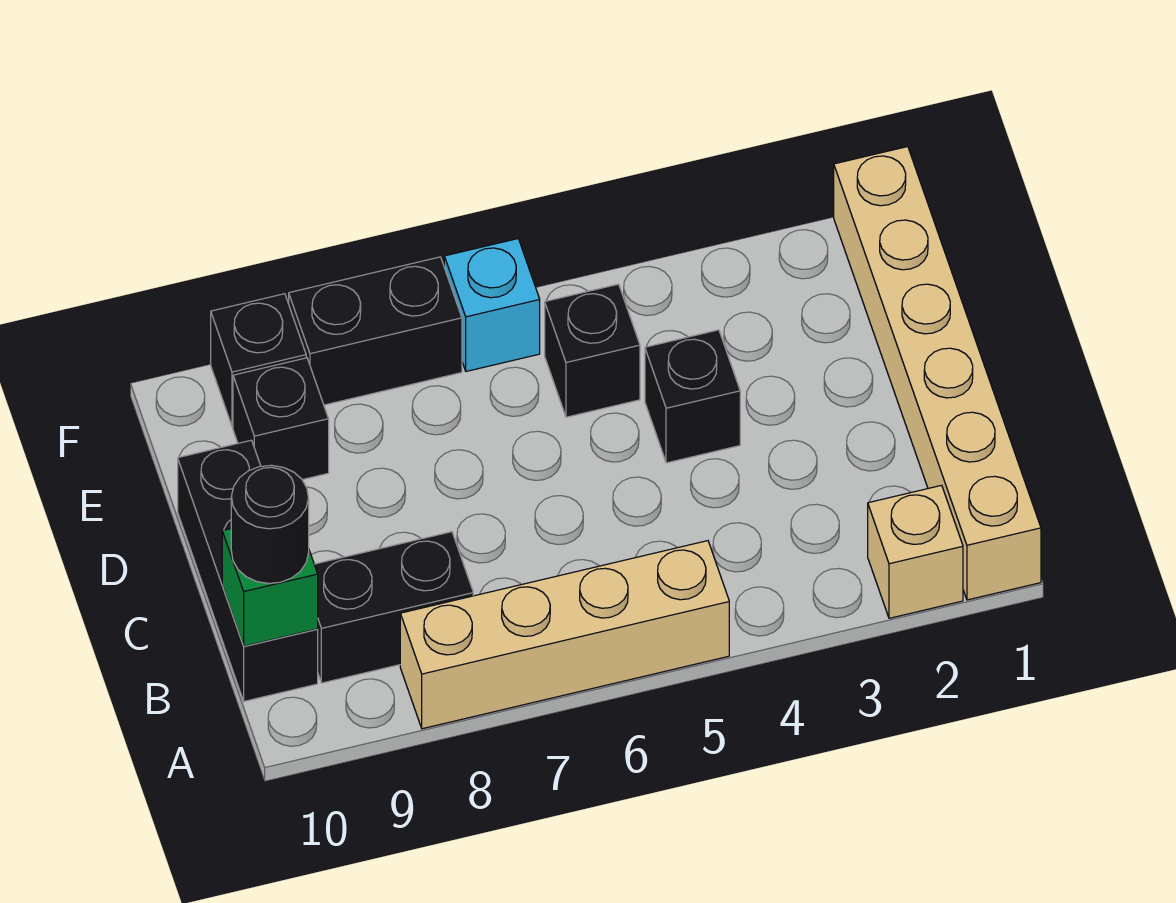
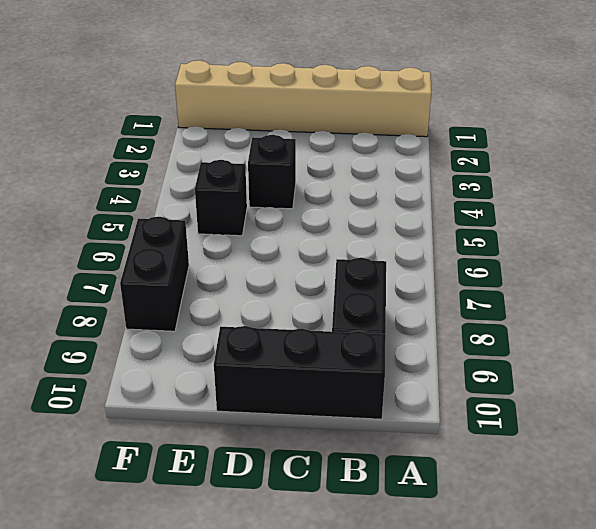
none -> tan 1x1 brick [868,485,963,618]
none -> tan 1x4 brick [400,541,729,729]
none -> black 1x1 brick [233,358,329,480]

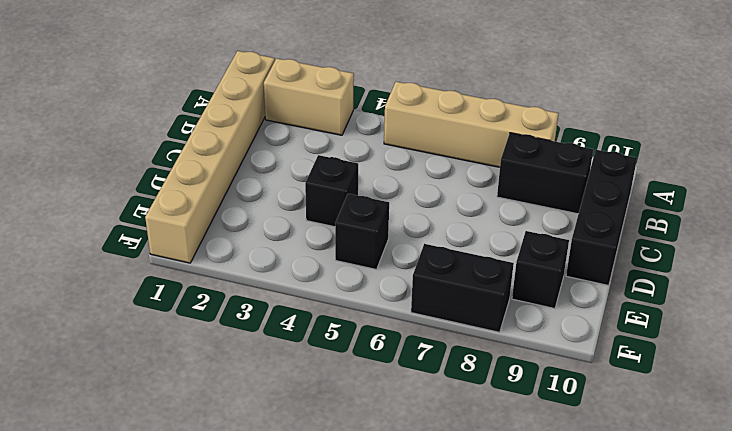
tan 1x2 brick [264,58,354,135] -> tan 1x1 brick [868,485,963,618]
none -> cyan 1x1 brick [444,239,540,371]
none -> black 1x1 brick [211,294,306,427]
none -> green 1x1 brick [222,529,318,646]

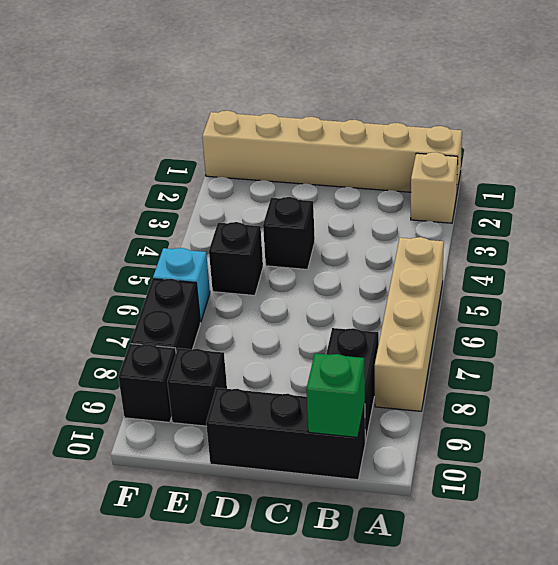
none -> black 1x1 round brick [231,465,309,584]

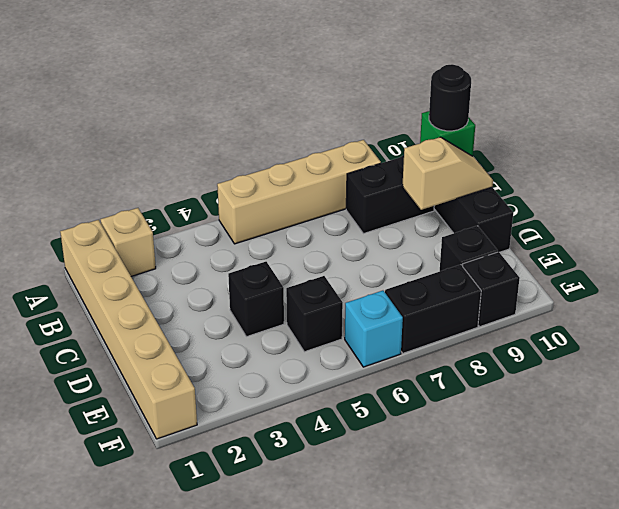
tan 1x2 slope [402,137,493,210] -> none

